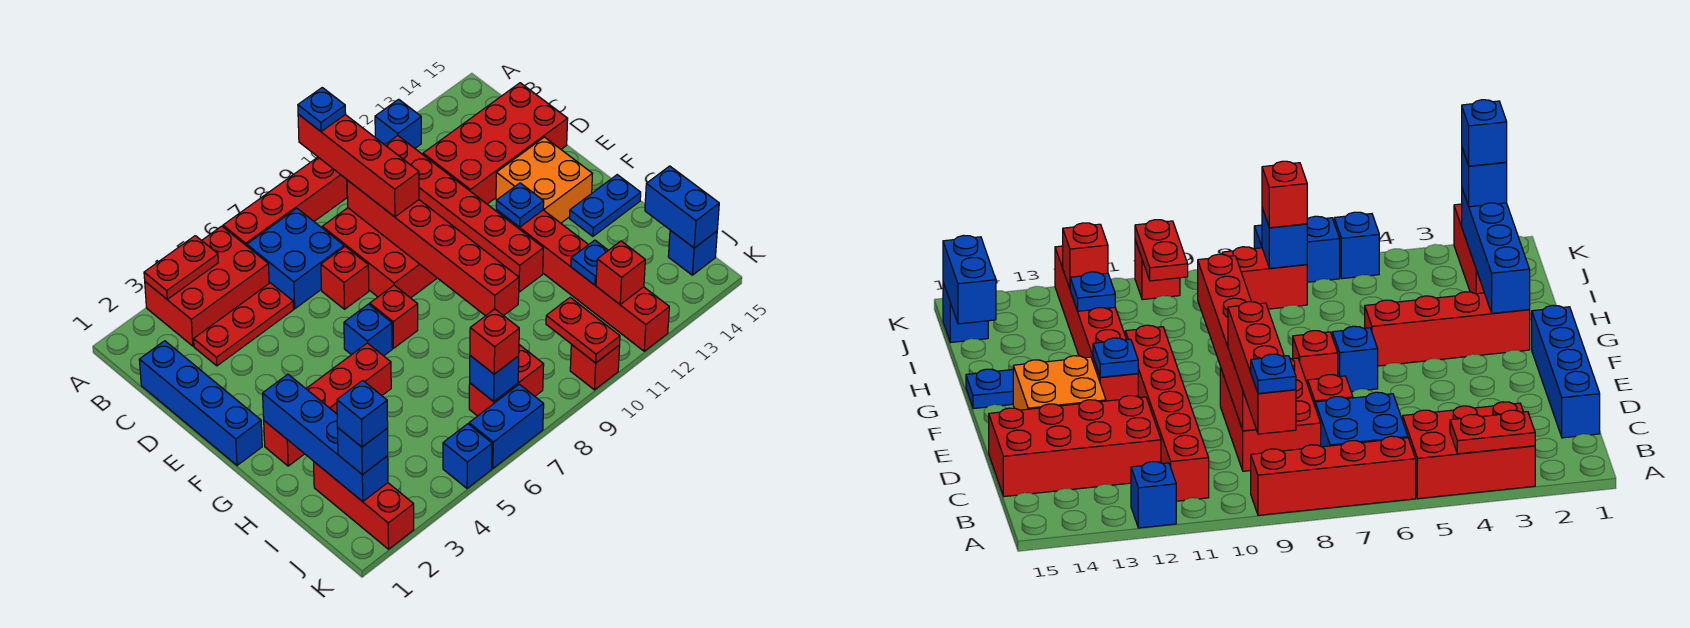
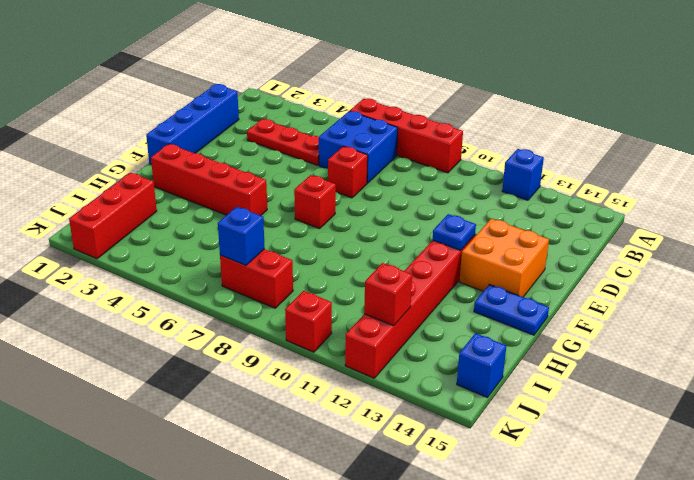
none -> red 2x3 brick [145,226,269,346]
none -> red 1x6 brick [385,136,543,292]
none -> red 2x3 brick [322,208,437,298]
none -> red 2x4 brick [423,83,568,204]

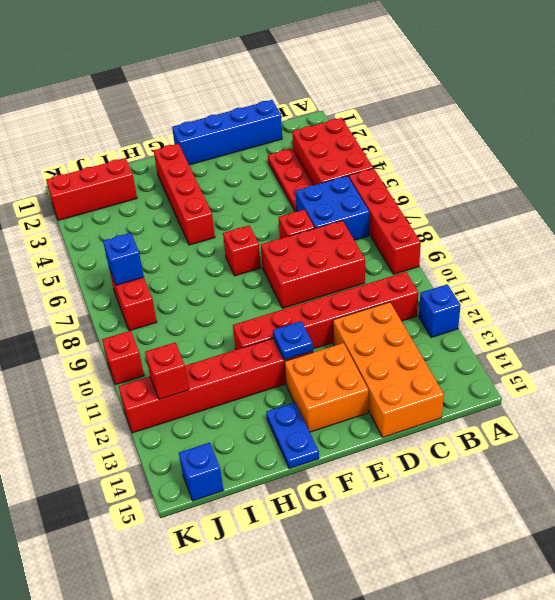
orange 2x4 brick [333,302,444,437] -> red 2x4 brick [423,83,568,204]
none -> blue 1x1 brick [344,304,392,356]
none -> blue 1x1 brick [443,424,492,488]
none -> blue 1x2 brick [469,384,544,468]
none -> red 1x2 plate [144,236,218,299]

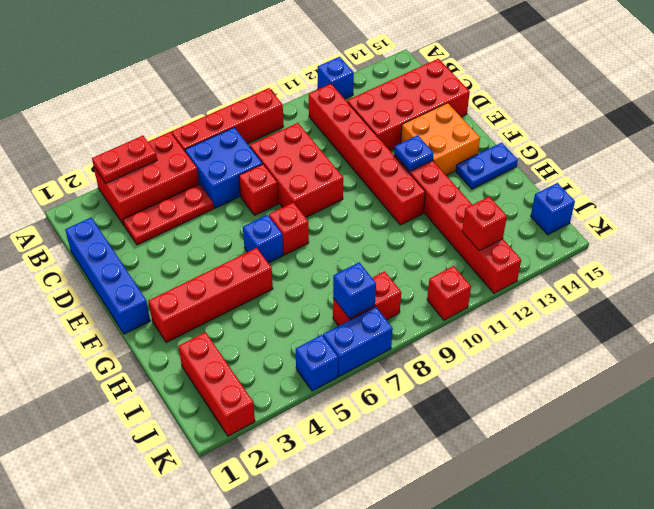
none -> red 1x6 brick [347,180,519,316]
none -> blue 1x4 brick [263,374,388,502]
none -> blue 1x1 plate [571,240,608,285]
none -> blue 1x2 brick [645,166,719,248]

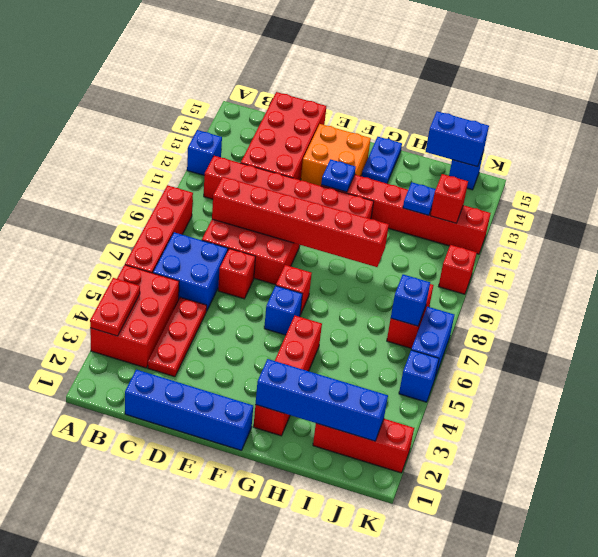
none -> red 1x2 plate [546,297,620,363]
none -> red 1x4 brick [298,114,419,217]
none -> blue 1x1 brick [337,428,388,475]
none -> red 1x1 brick [470,309,519,374]

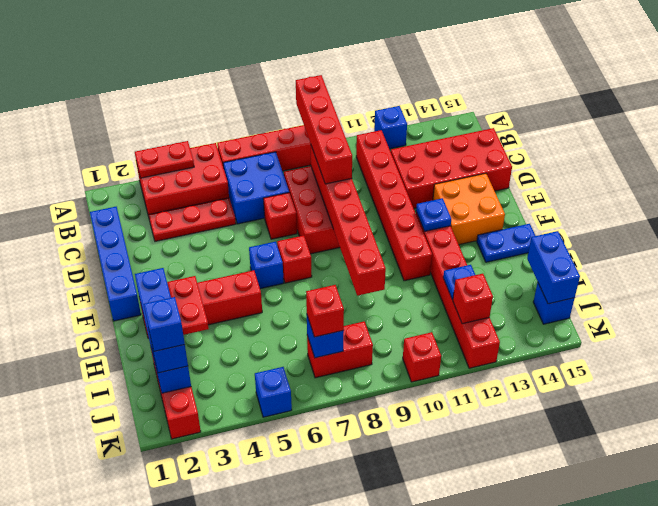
red 1x2 plate [167,276,209,335] -> red 1x2 plate moved to [546,297,620,363]
none -> blue 1x2 brick [469,384,544,468]
none -> blue 1x1 plate [298,88,346,132]

